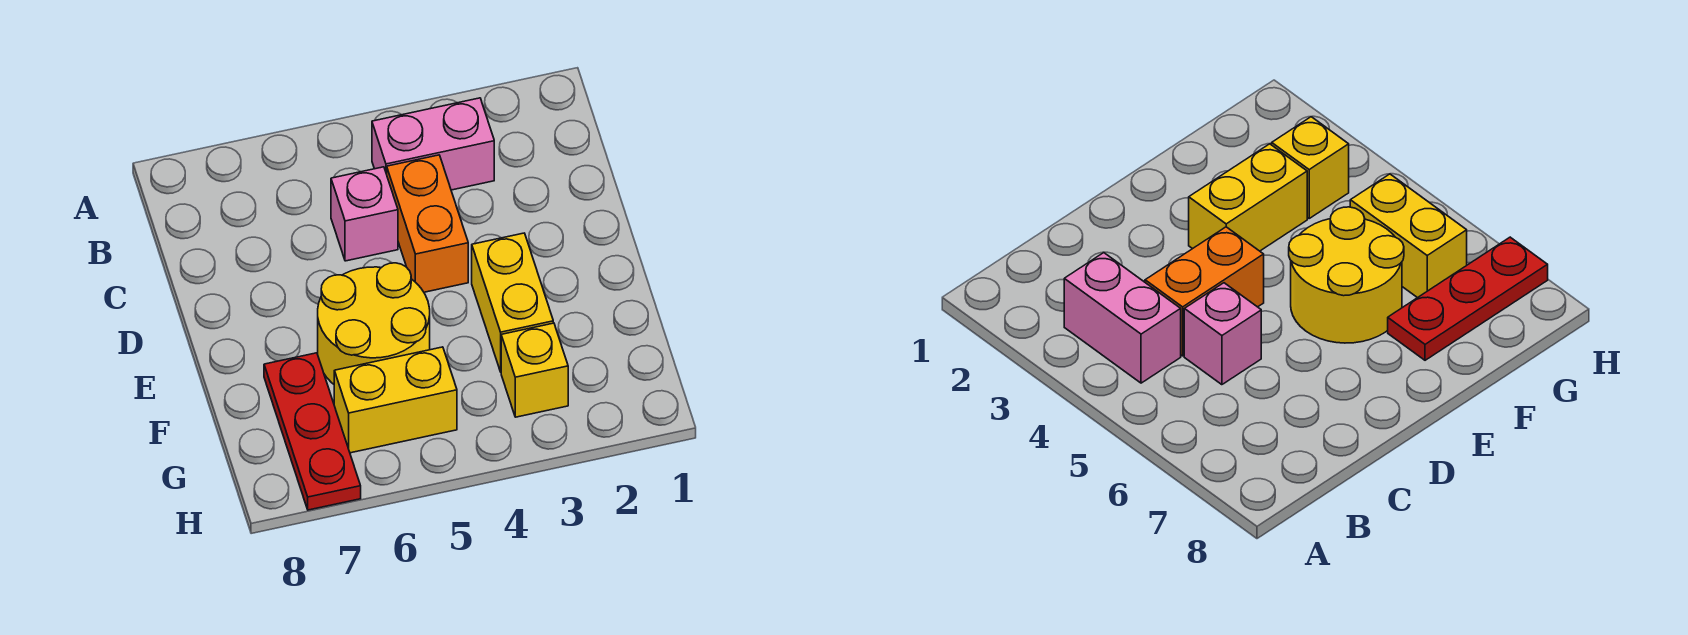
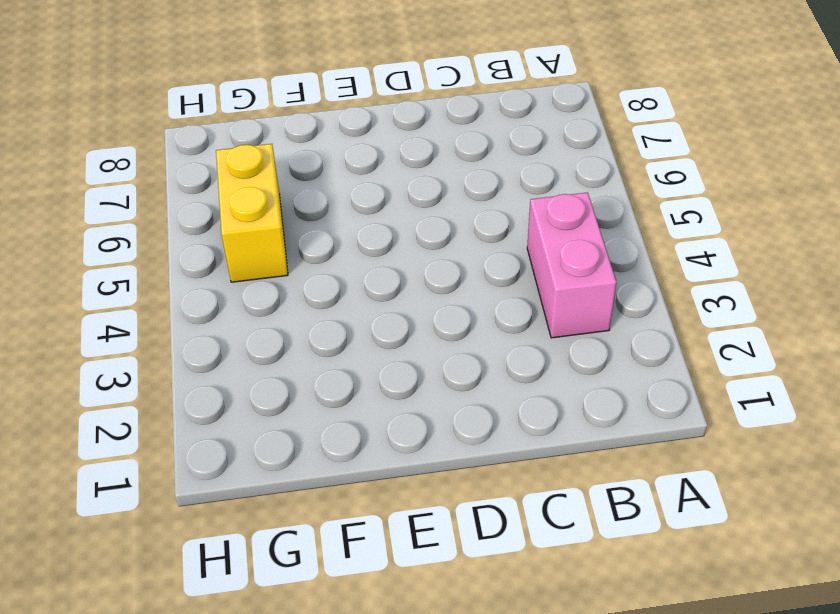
none -> orange 1x2 brick [387,155,468,292]
none -> pink 1x1 brick [331,167,398,261]

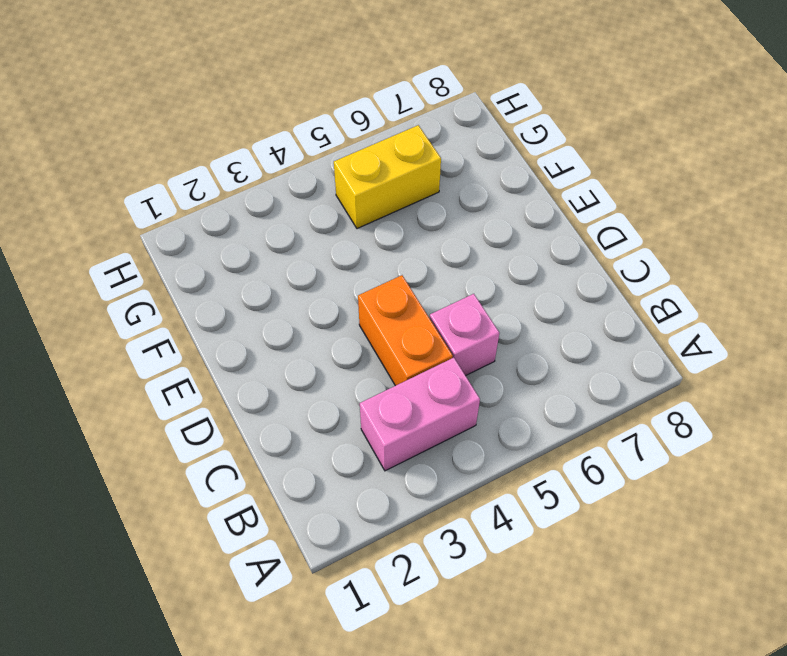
none -> yellow 1x2 brick [472,233,553,372]
none -> yellow 2x2 round brick [318,263,430,384]

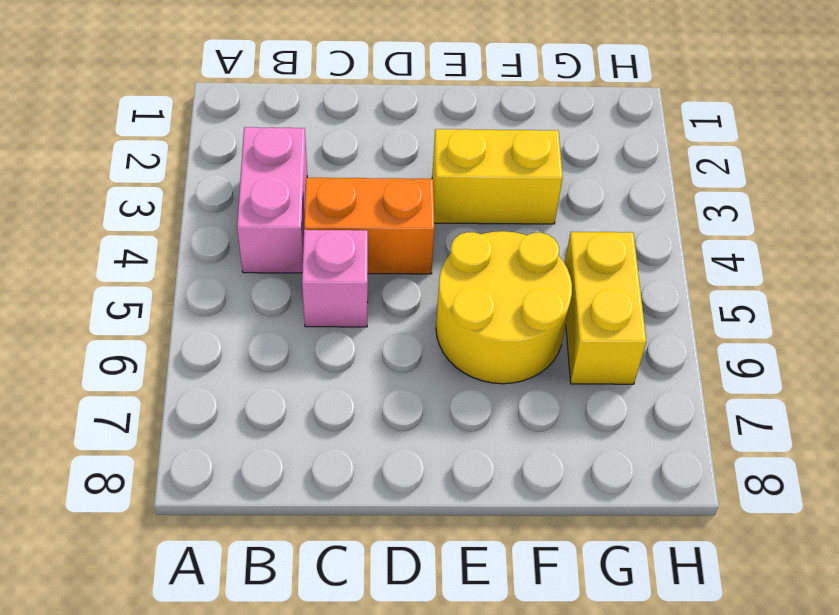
none -> red 1x3 plate [264,353,361,510]
none -> yellow 1x1 brick [501,323,568,417]

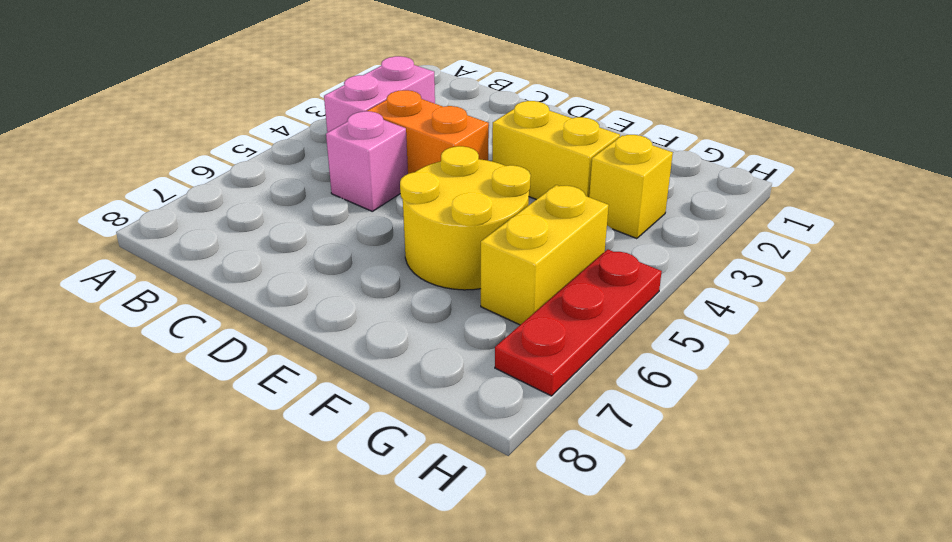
red 1x3 plate [495,249,662,396] -> red 1x3 plate turned to [264,353,361,510]

